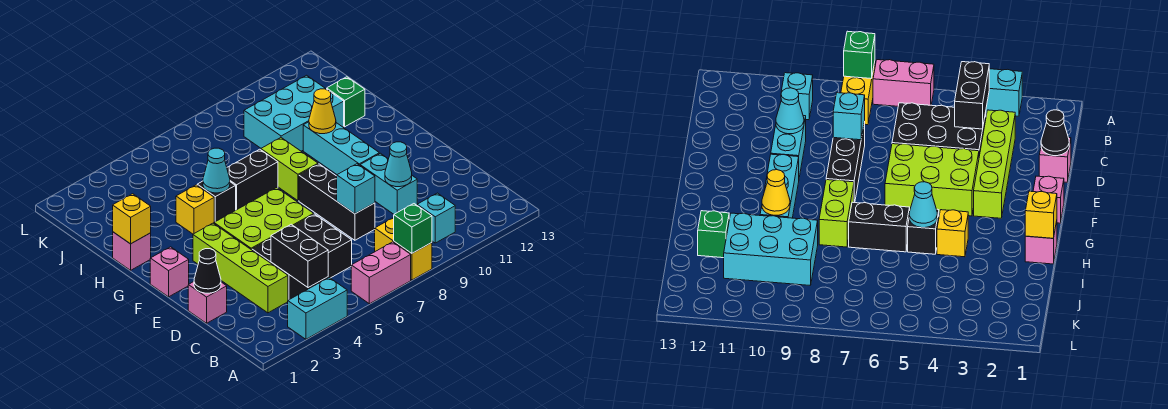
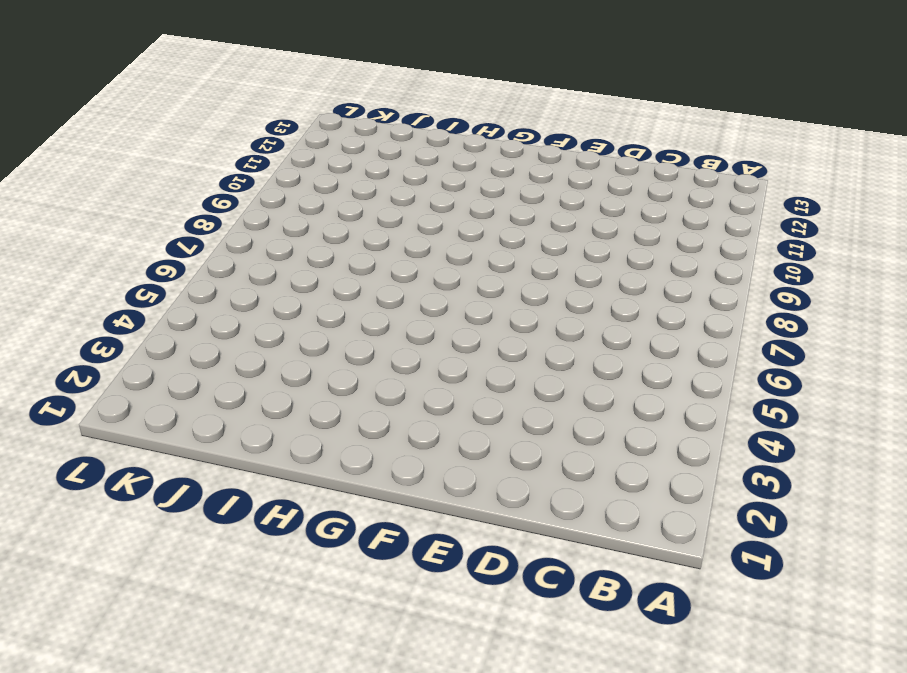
none -> cyan 1x2 brick [288,278,347,339]
none -> pink 1x2 brick [351,242,411,304]
none -> yellow 1x2 brick [375,218,432,280]

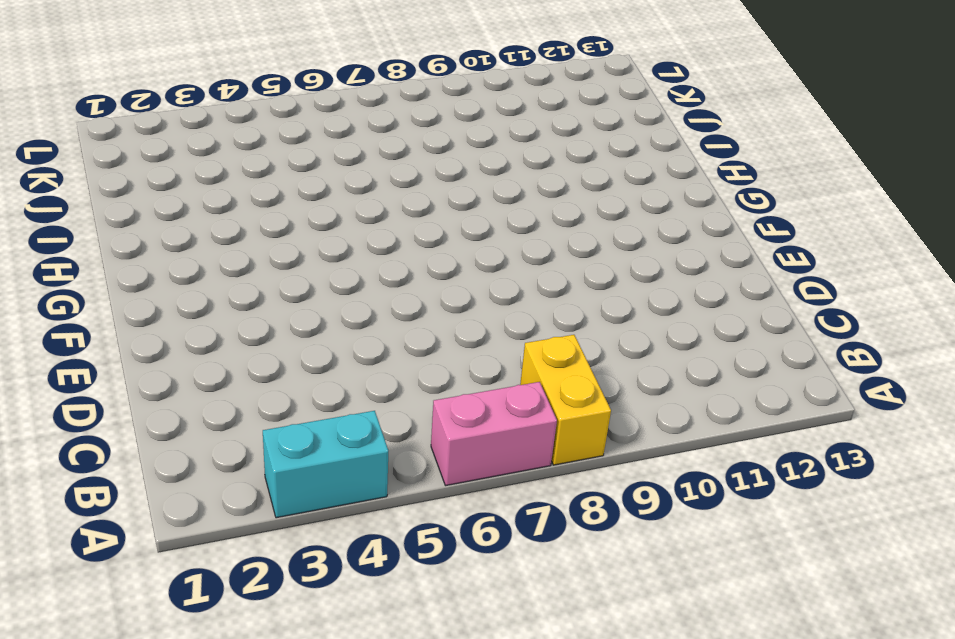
none -> cyan 1x1 brick [417,193,455,243]
none -> lime 1x4 brick [193,223,288,313]
none -> black 2x3 brick [252,214,352,300]

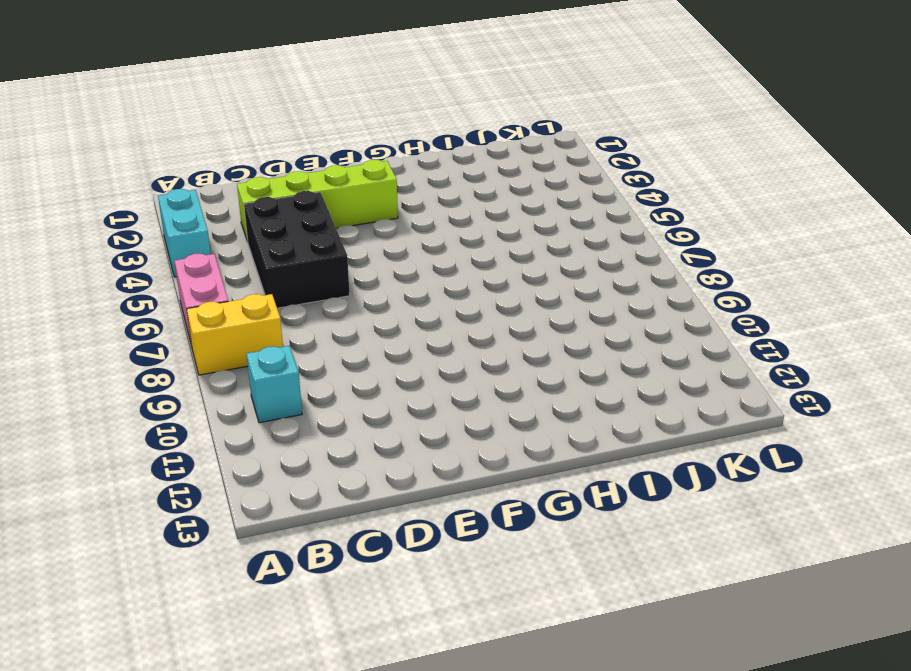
none -> pink 1x1 brick [188,282,227,323]
none -> black 1x3 brick [299,164,375,240]
none -> cyan 1x2 brick [360,153,417,214]

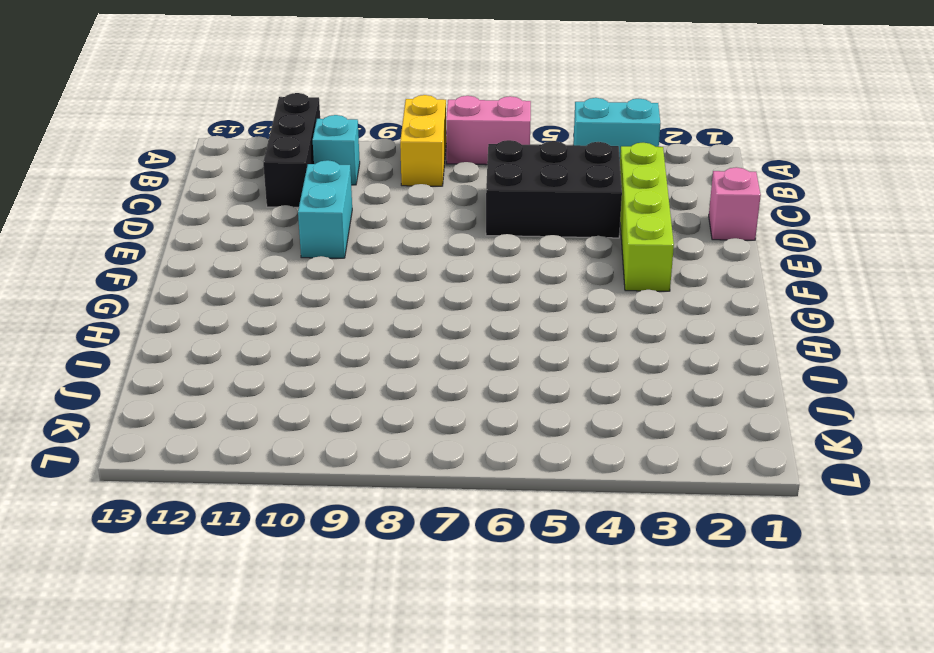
black 1x3 brick [263,93,320,207] -> black 1x3 brick moved to [299,164,375,240]
none -> lime 2x3 brick [214,188,314,250]
none -> pink 1x1 brick [150,247,189,297]
none -> cyan 1x3 brick [303,122,379,174]

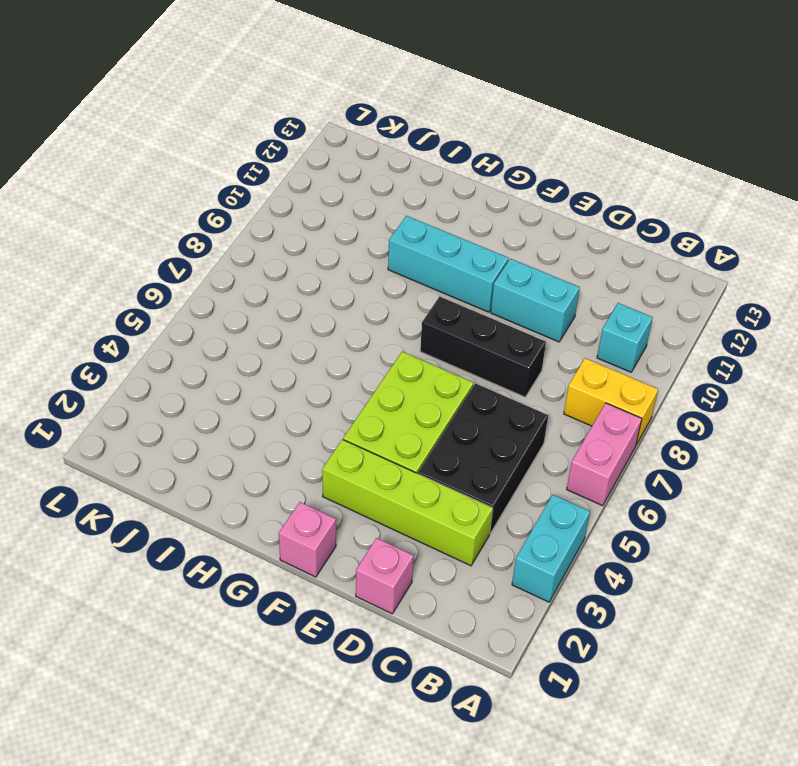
none -> lime 1x2 brick [261,138,318,201]
none -> pink 1x1 brick [113,232,151,270]
none -> yellow 1x1 brick [176,185,214,234]

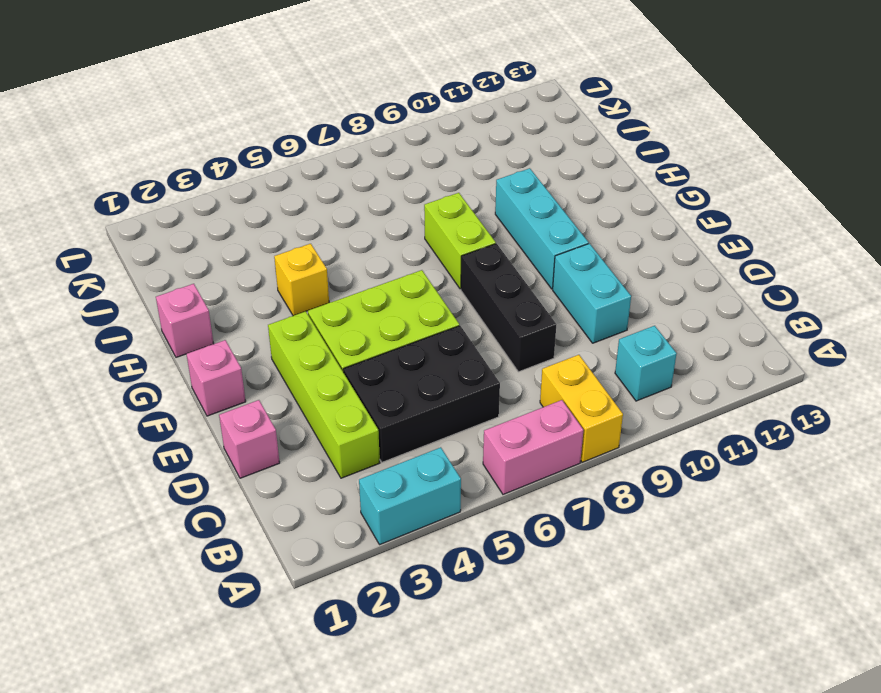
none -> black 1x1 brick [197,181,236,222]
none -> black 1x2 brick [227,149,278,210]
none -> cyan 2x3 brick [244,75,344,151]

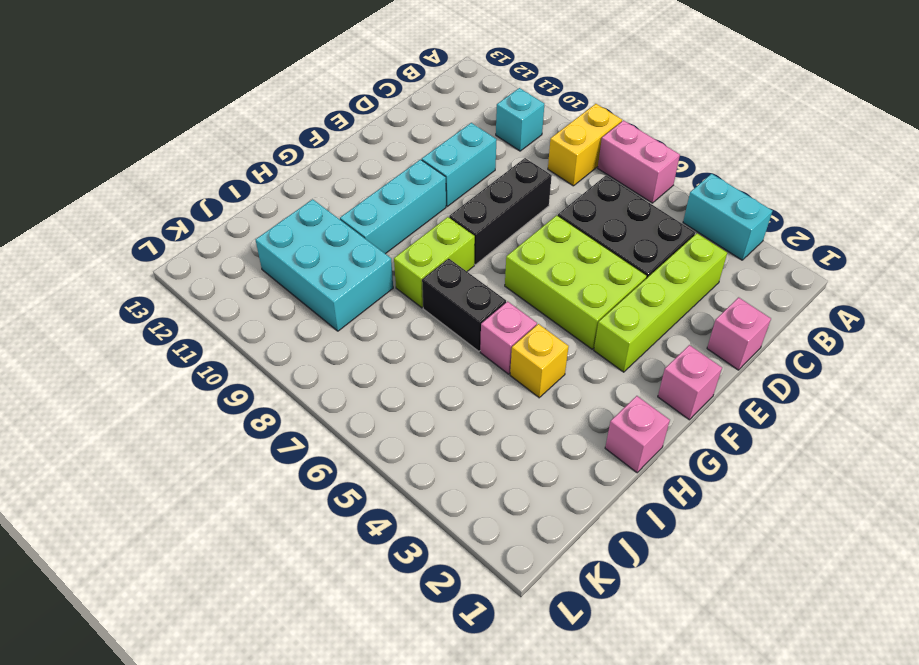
pink 1x1 brick [480,301,537,374] -> black 1x1 brick [197,181,236,222]
none -> green 1x1 brick [327,77,365,127]
none -> green 1x1 brick [394,204,432,253]
none -> black 1x2 brick [271,224,328,288]

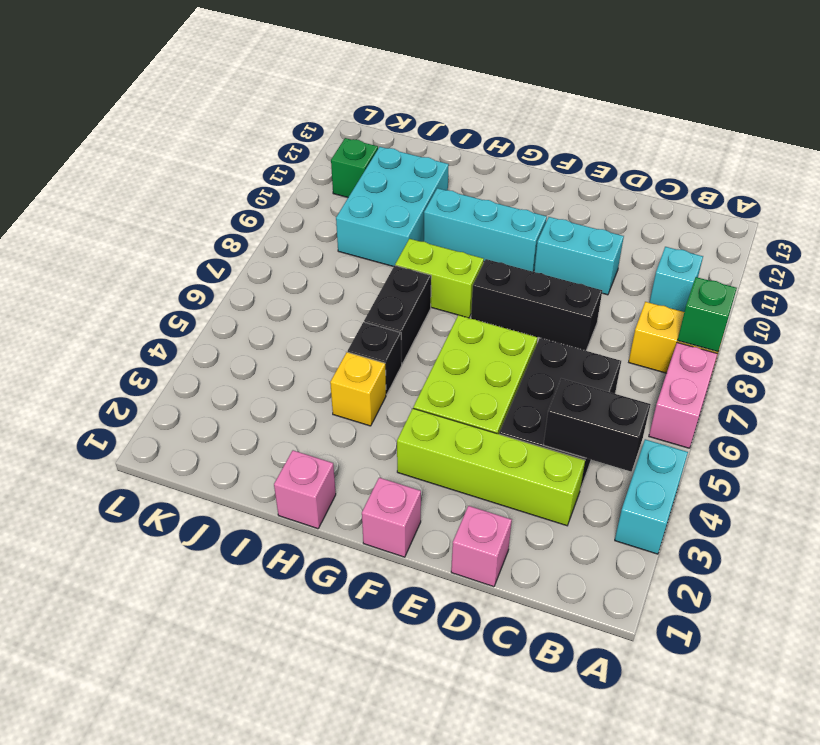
green 1x1 brick [331,138,378,197] -> green 1x1 brick moved to [327,77,365,127]
none -> black 1x1 cone [194,249,221,293]
none -> cyan 1x1 brick [337,164,375,214]
none -> cyan 1x1 cone [385,142,412,187]

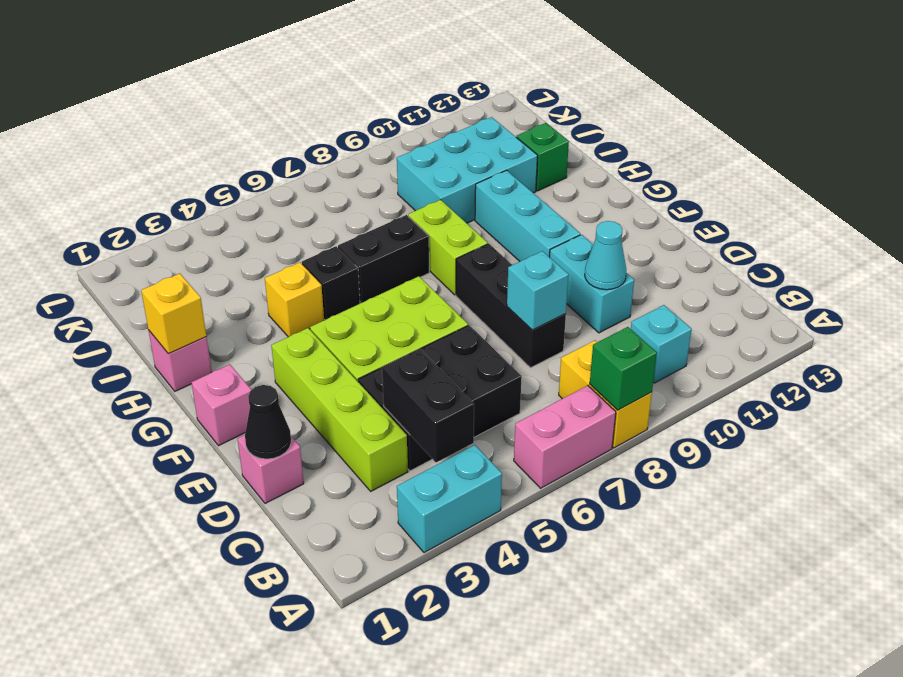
none -> cyan 1x1 cone [203,148,230,193]
none -> yellow 1x1 cone [309,89,336,134]

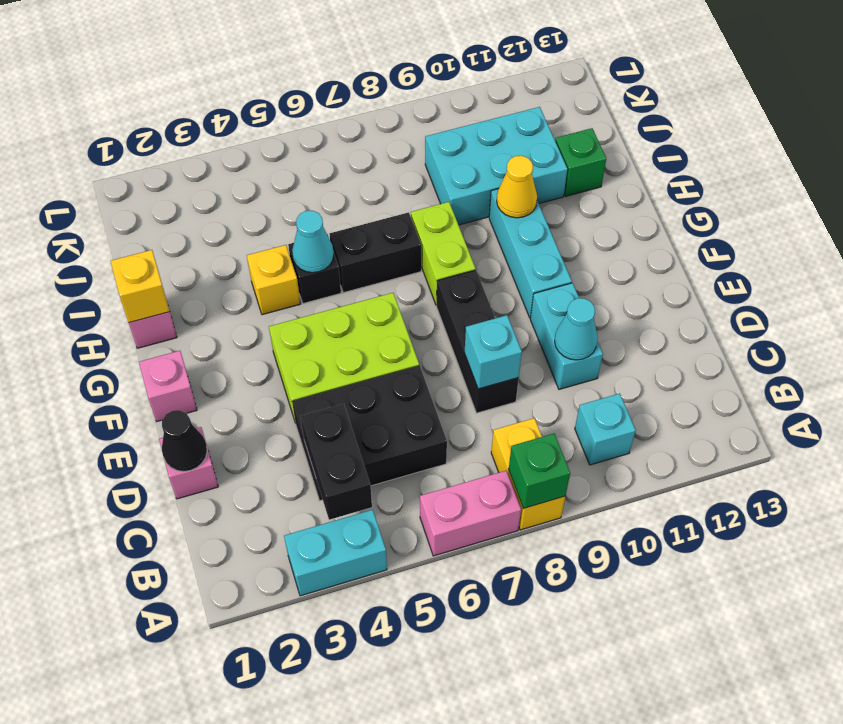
none -> lime 1x4 brick [193,223,288,313]

